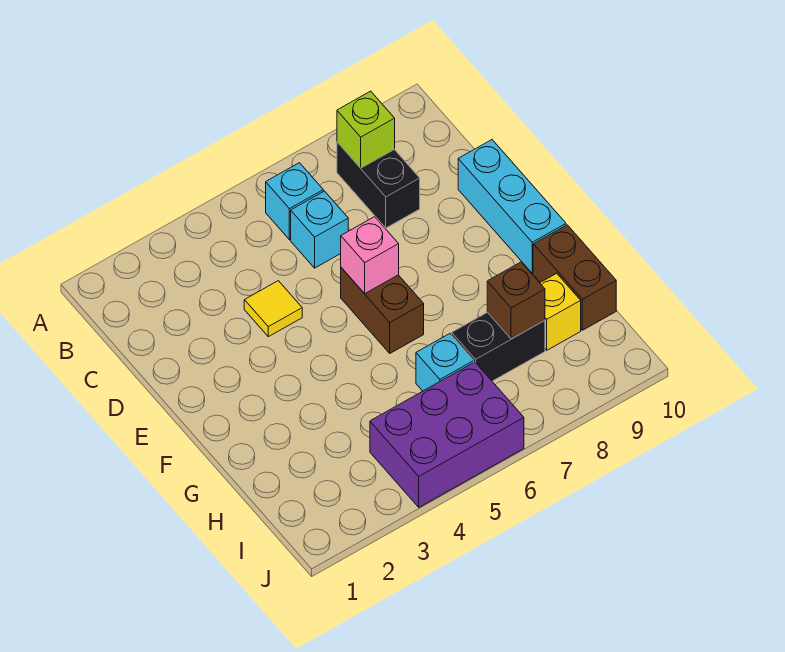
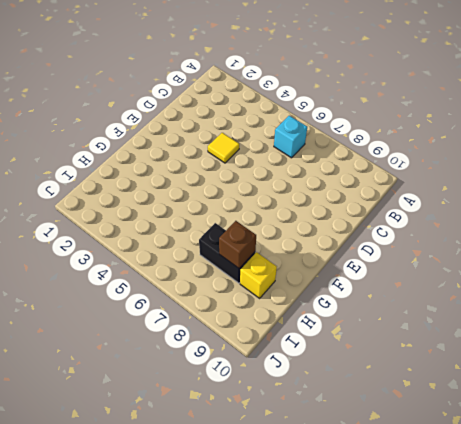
none -> black 1x2 brick [337,142,420,228]
none -> cyan 1x1 brick [291,191,348,268]
none -> cyan 1x3 brick [458,140,566,273]

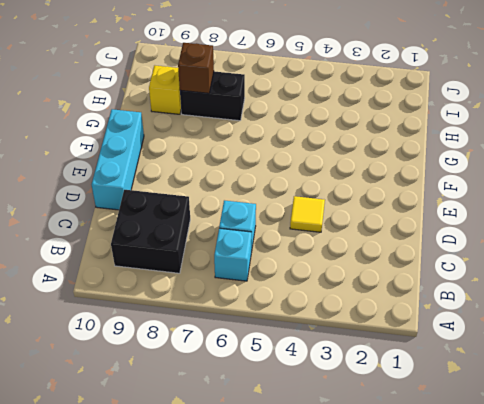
black 2x2 brick [111,190,190,273] -> black 1x2 brick [337,142,420,228]
none -> brown 1x2 brick [341,268,424,353]
none -> brown 1x2 brick [533,225,616,330]
none -> cyan 1x1 brick [416,334,474,391]

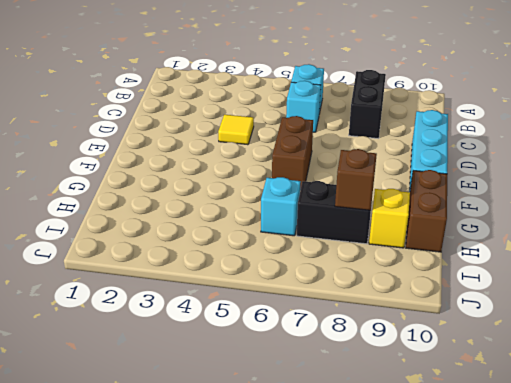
none -> purple 2x3 brick [370,362,524,507]
none -> lime 1x1 brick [337,91,395,168]
none -> pink 1x1 brick [341,217,399,294]

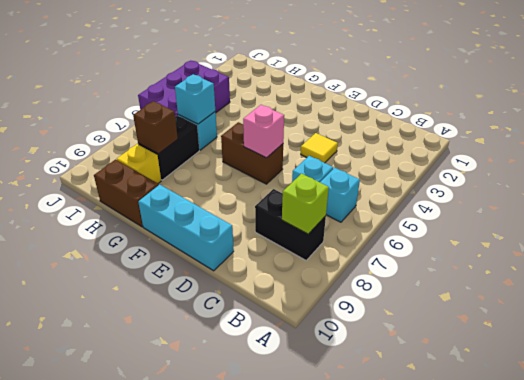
cyan 1x1 brick [175,74,215,124] -> none

